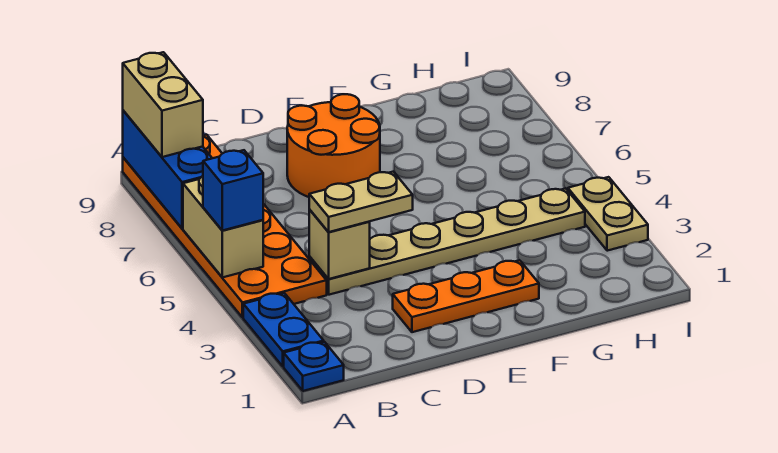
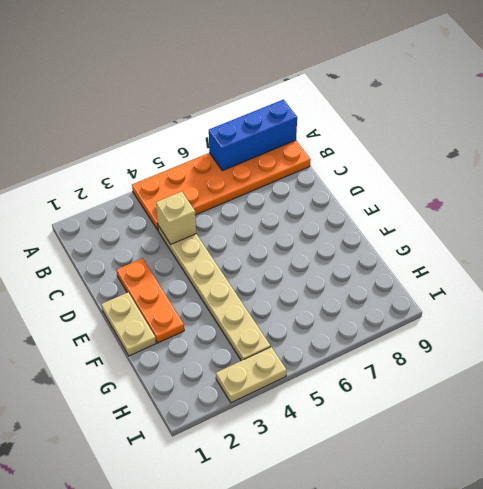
tan 1x2 plate [102,293,156,356] -> tan 1x2 plate moved to [309,172,413,232]
none -> blue 1x1 plate [284,342,344,391]
none -> blue 1x2 plate [243,293,324,366]
none -> orange 2x2 round brick [287,94,380,197]

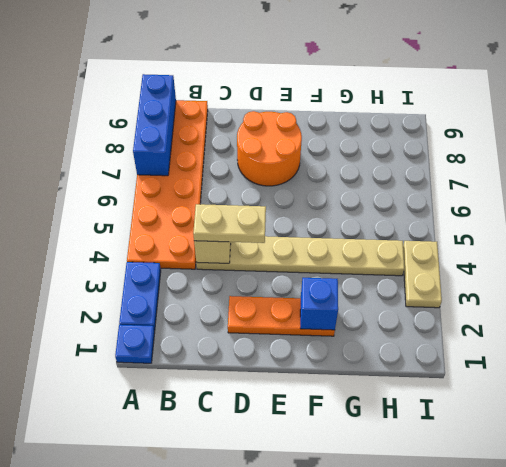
blue 1x1 brick [300,278,338,330] -> blue 1x1 brick moved to [203,150,263,231]
none -> tan 1x2 brick [183,176,263,277]
none -> tan 1x2 brick [123,52,203,157]

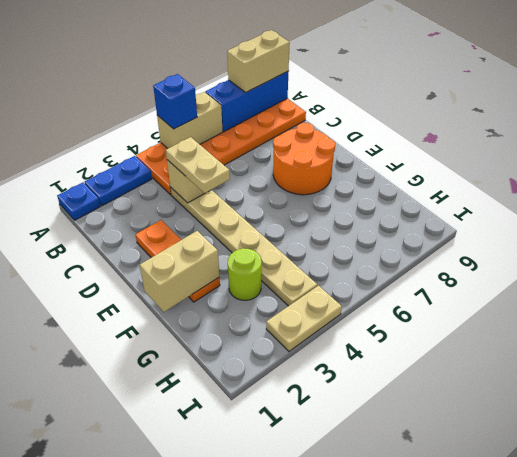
tan 1x2 brick [140,231,219,312] -> none
lime 1x1 round brick [228,248,262,300] -> none

